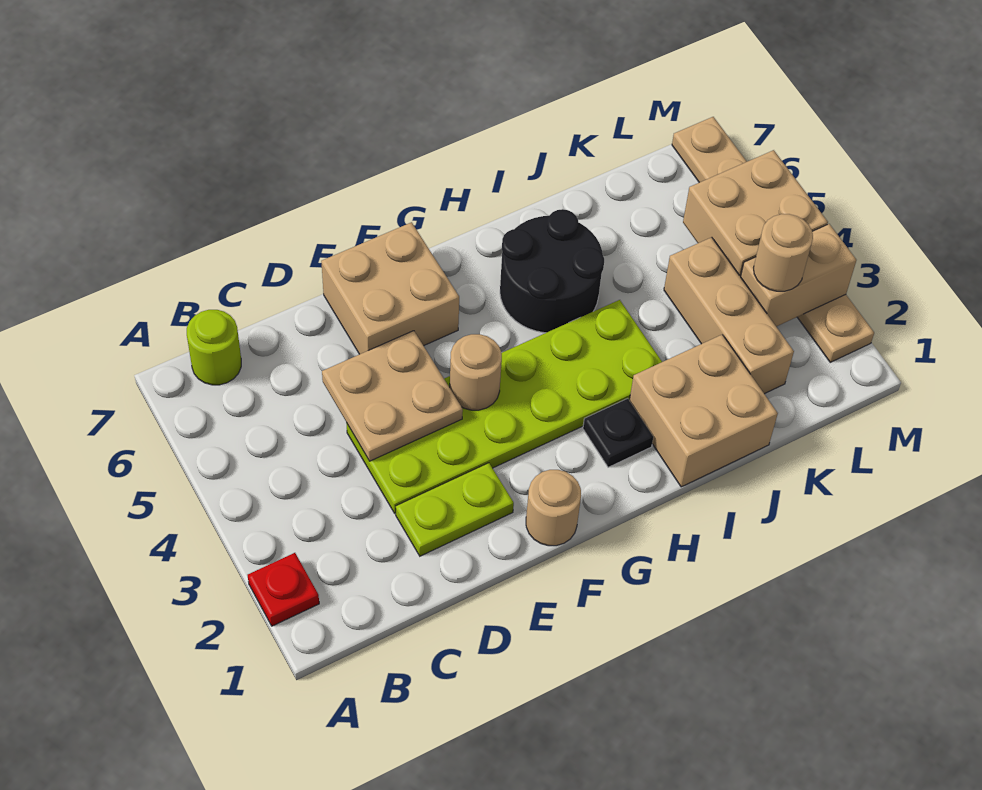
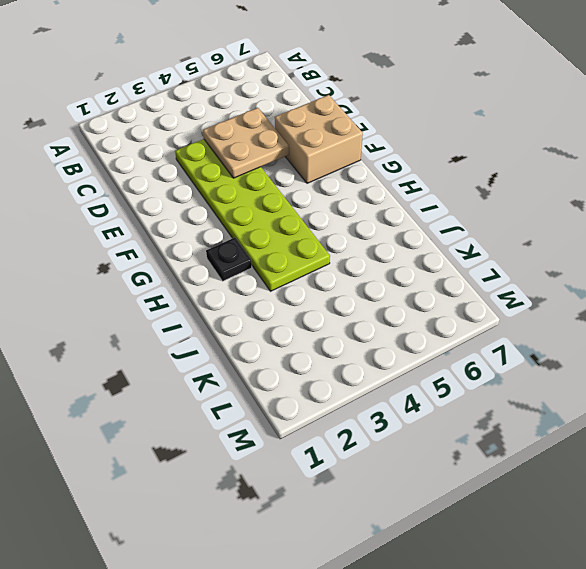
none -> red 1x1 plate [248,553,319,626]
none -> lime 1x1 round brick [187,310,241,385]
none -> lime 1x2 plate [396,463,514,556]

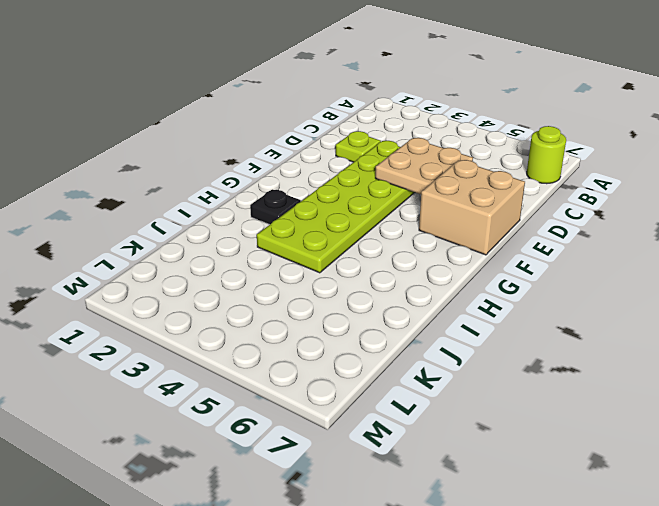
lime 1x1 plate [336,131,381,162] -> lime 1x2 plate [396,463,514,556]
none -> red 1x1 plate [248,553,319,626]
none -> tan 1x1 round brick [526,470,581,546]
none -> black 2x2 round brick [500,209,604,333]

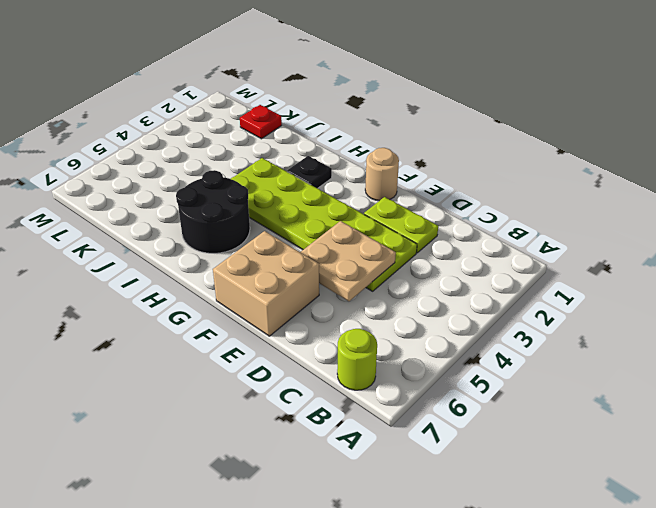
red 1x1 plate [240,105,282,139] -> red 1x1 plate moved to [248,553,319,626]
none -> tan 2x2 brick [629,335,778,487]
none -> tan 1x3 brick [664,237,794,394]
none -> tan 1x6 plate [672,117,874,362]

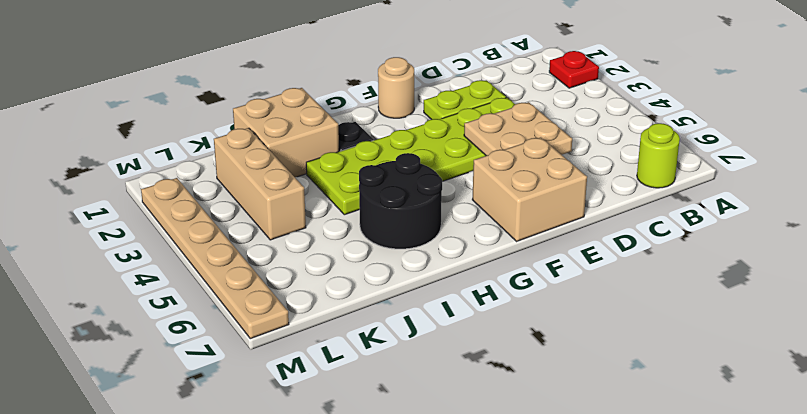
none -> tan 1x1 round brick [450,334,502,410]
none -> tan 1x2 brick [741,224,856,327]
none -> tan 2x2 brick [683,150,828,277]

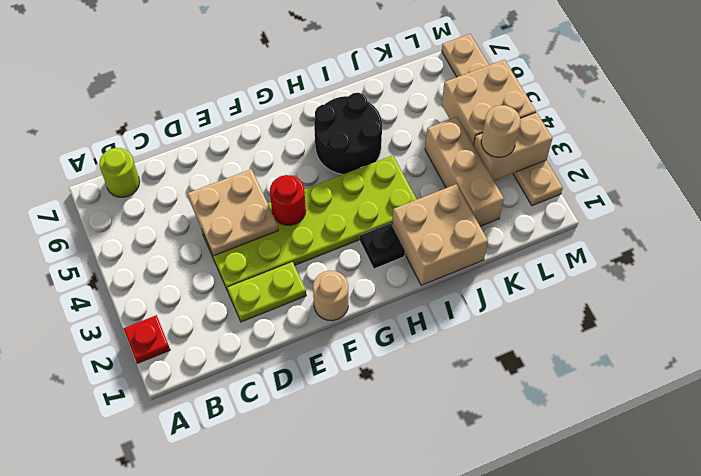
red 1x1 round brick [270,175,306,225] -> tan 1x1 round brick [450,334,502,410]
none -> tan 2x2 brick [321,222,459,354]

